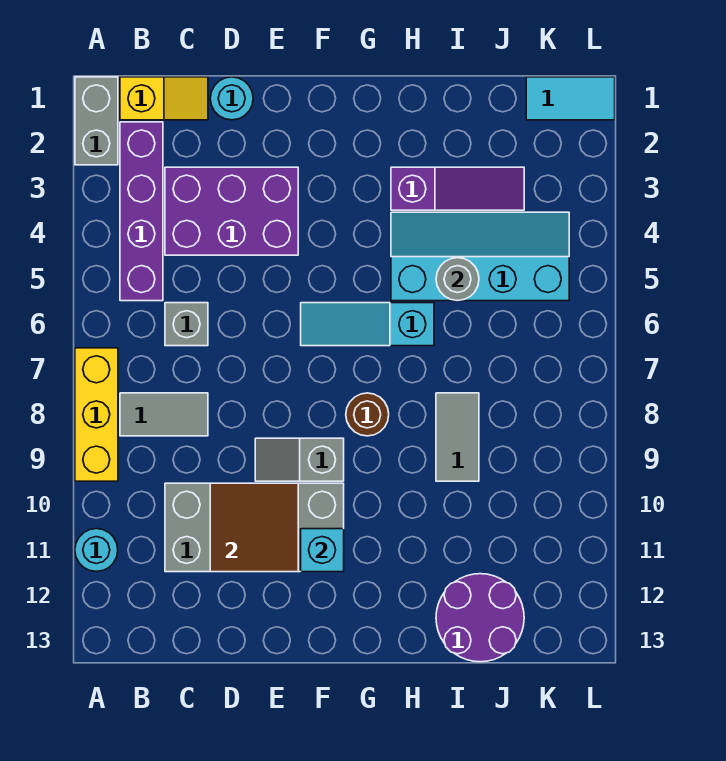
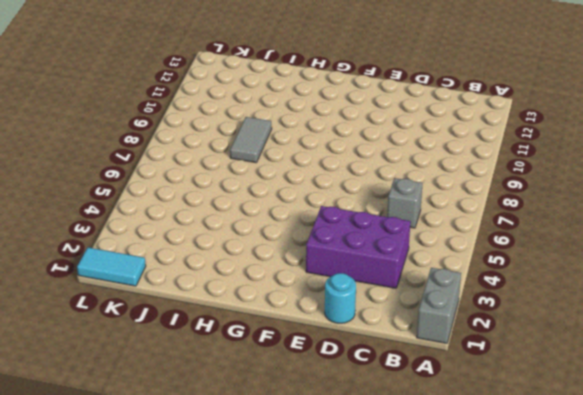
none -> yellow 1x3 brick [75,348,118,481]
none -> cyan 1x1 round brick [75,529,118,571]
none -> yellow 1x2 slope [120,77,208,120]

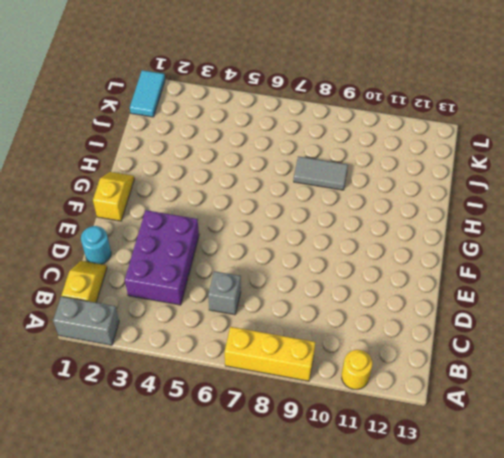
yellow 1x1 round brick [342,350,372,389] -> cyan 1x1 round brick [75,529,118,571]
yellow 1x2 slope [93,172,134,221] -> none
none -> purple 1x4 brick [120,122,163,301]
none -> grey 1x2 tile [120,393,208,436]
none -> grey 2x4 brick [165,483,344,572]

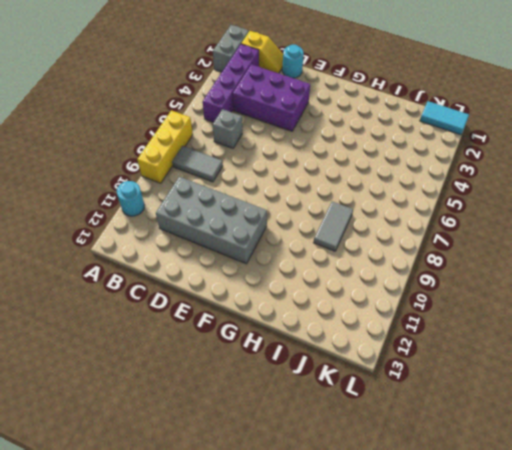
none -> grey 1x2 slope [255,438,344,481]
none -> cyan 1x3 slope [301,303,434,346]
none -> brown 1x1 round brick [346,393,389,436]

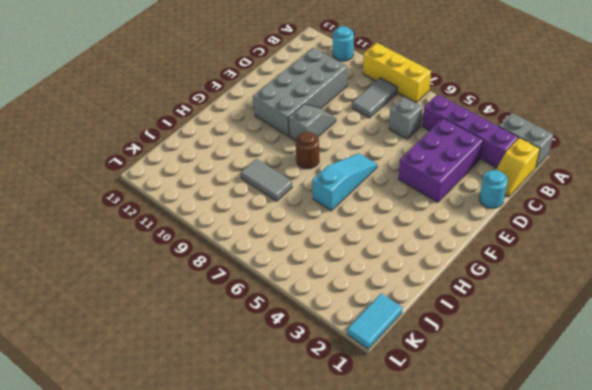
none -> purple 1x3 slope [391,167,524,210]
none -> cyan 2x4 slope [391,212,569,301]
none -> purple 2x2 round brick [436,574,524,662]

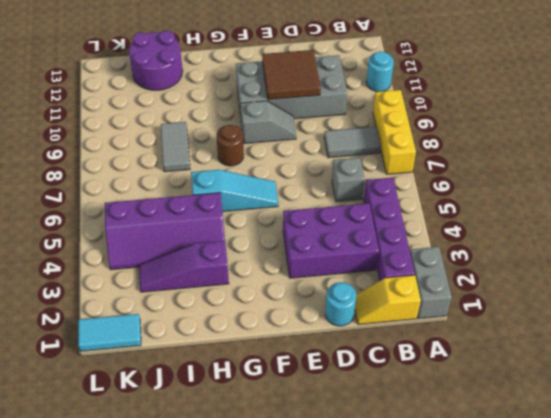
purple 2x4 slope [105,193,225,270] -> cyan 2x4 slope [391,212,569,301]
none -> cyan 1x1 brick [301,529,344,572]
none -> grey 1x1 round brick [436,258,479,301]

